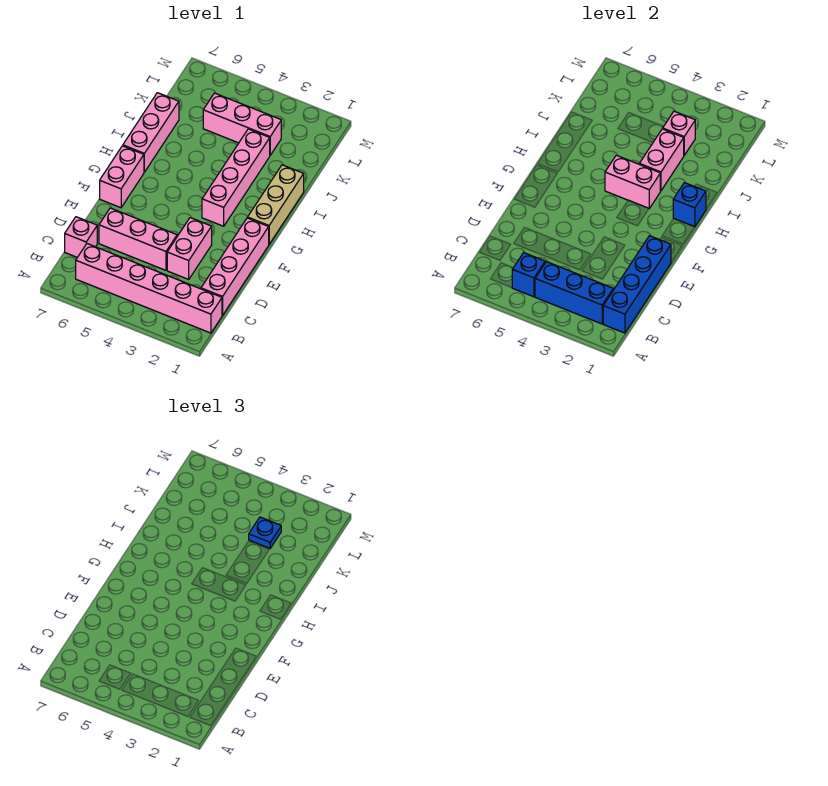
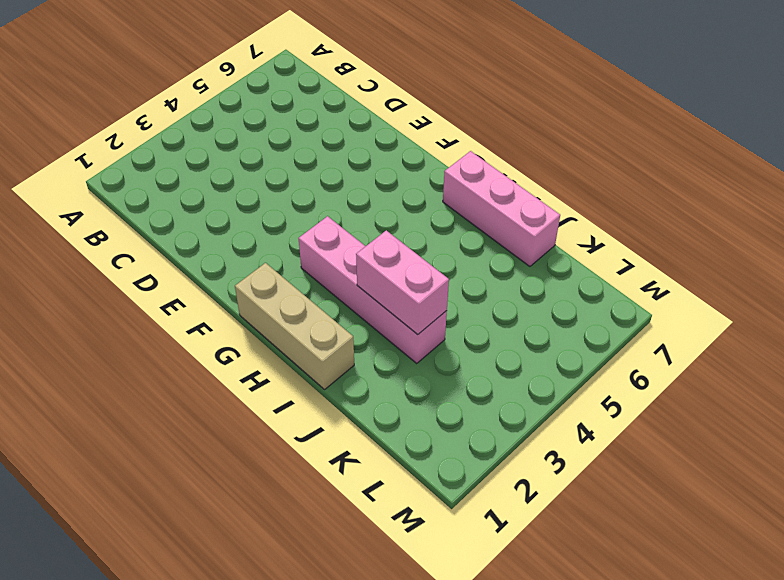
none -> pink 1x6 brick [76,244,222,333]
none -> pink 1x4 brick [201,218,269,315]
none -> pink 1x1 brick [65,217,97,257]

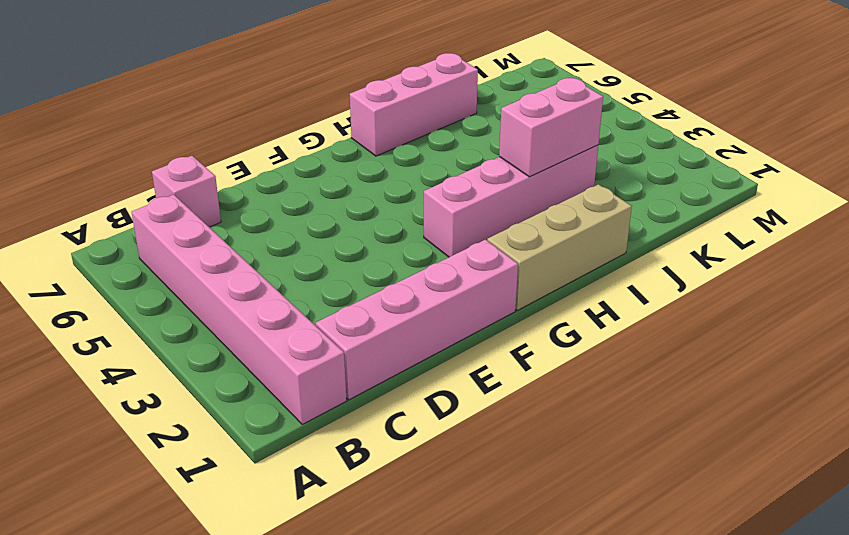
none -> pink 1x2 brick [167,218,212,279]
none -> pink 1x3 brick [99,208,177,270]
none -> pink 1x2 brick [100,146,144,208]

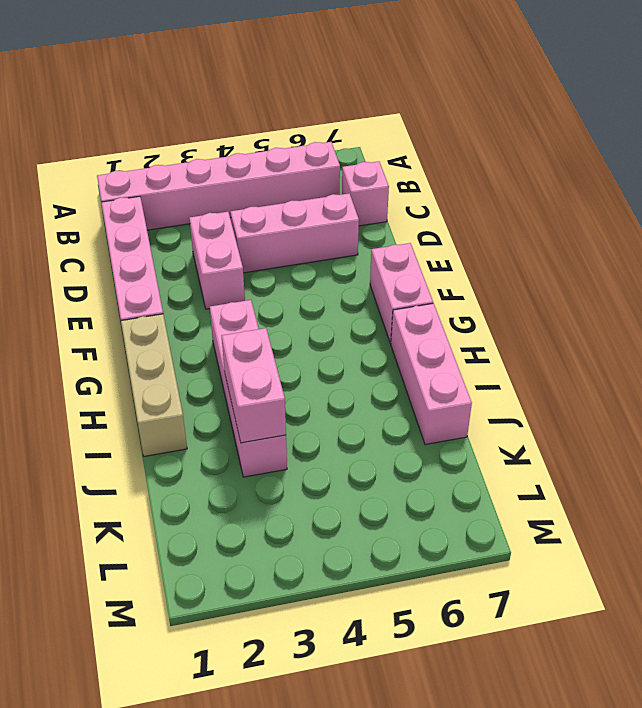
none -> pink 1x3 brick [203,93,281,155]
none -> blue 1x4 brick [603,236,671,333]
none -> blue 1x3 brick [535,262,613,324]

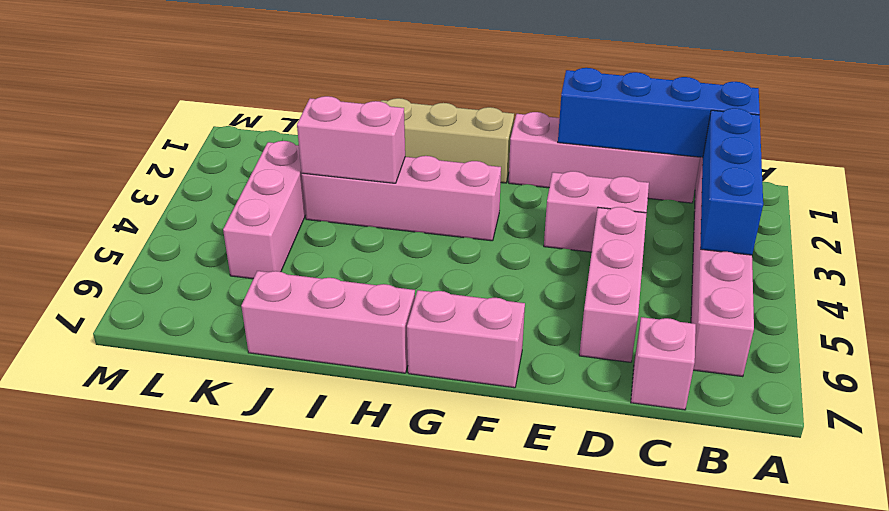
none -> blue 1x1 brick [512,253,545,297]
none -> blue 1x1 brick [673,183,706,227]
none -> pink 1x2 brick [605,155,660,208]

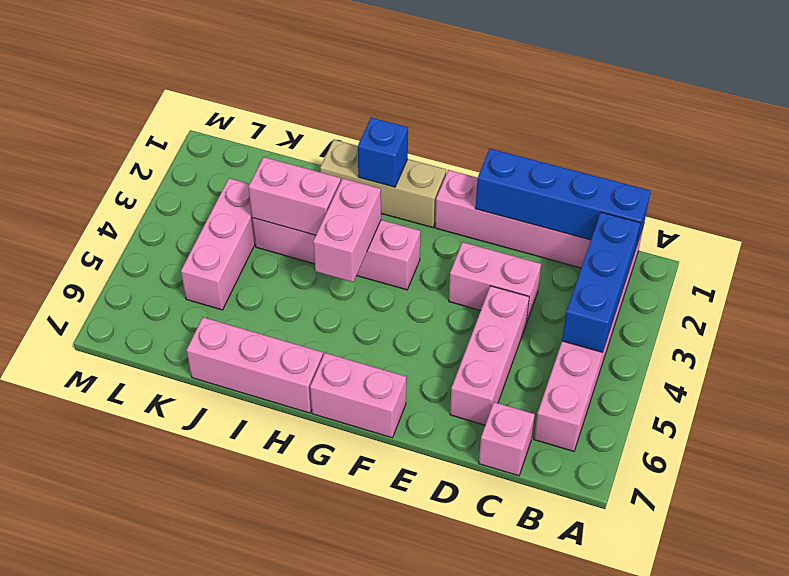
none -> blue 1x1 brick [512,253,545,297]
none -> pink 1x1 brick [663,111,695,155]
none -> blue 1x1 plate [249,517,281,548]

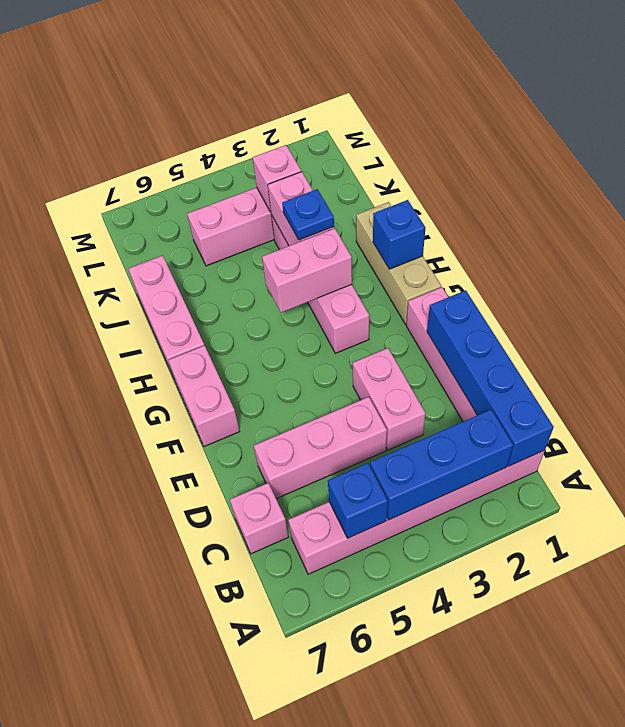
blue 1x1 plate [282,189,334,240] -> blue 1x1 plate moved to [249,517,281,548]

